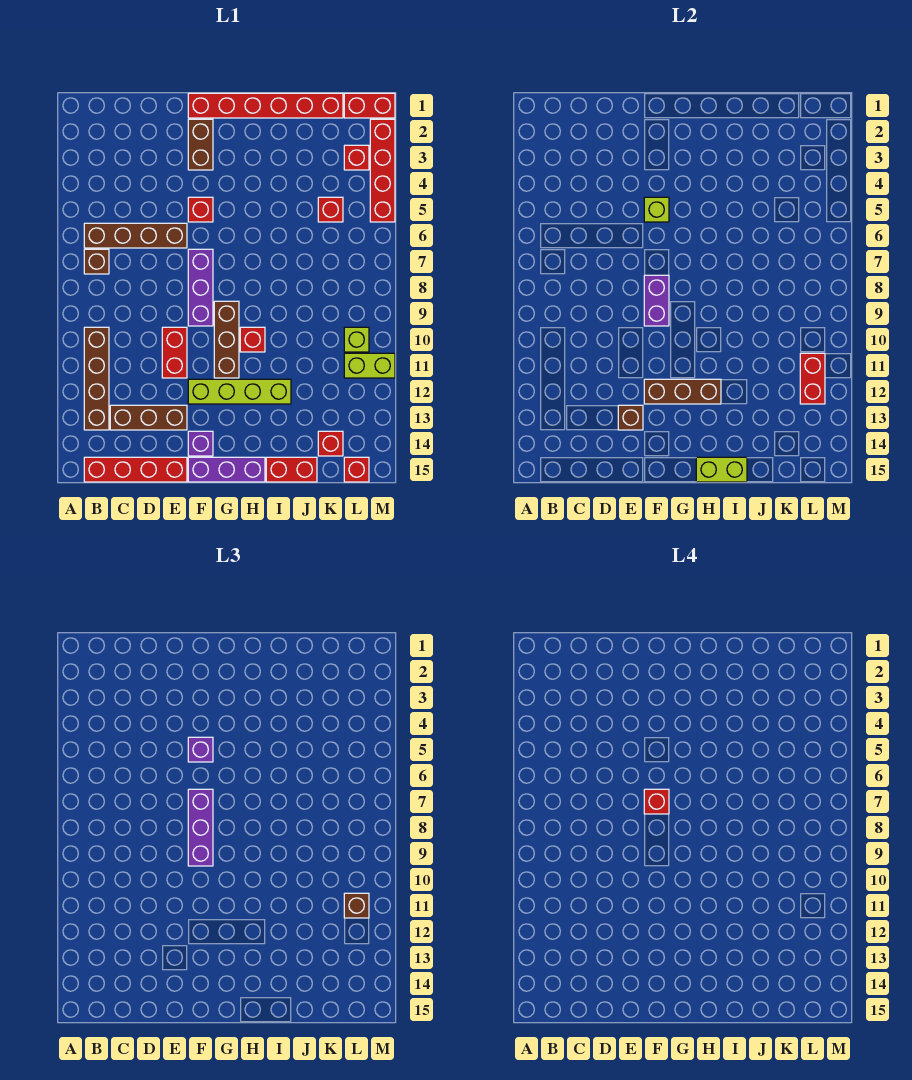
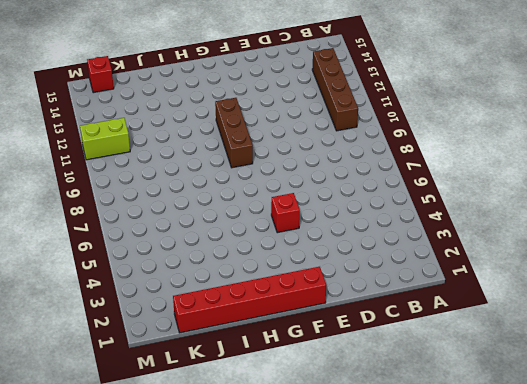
none -> brown 1x4 brick [84,223,187,248]
none -> brown 1x1 brick [84,249,109,274]
none -> red 1x4 brick [84,457,187,482]
none -> brown 1x3 brick [110,405,187,430]

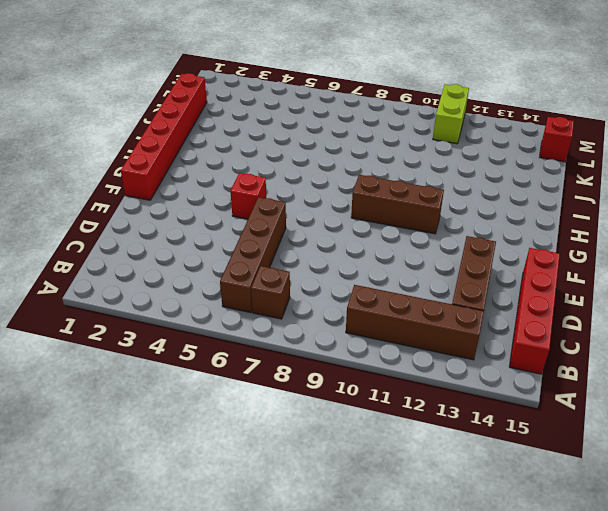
none -> red 1x2 brick [162,327,187,378]
none -> brown 1x2 brick [188,119,213,170]
none -> purple 1x3 brick [188,249,213,326]
none -> lime 1x4 brick [188,379,291,404]

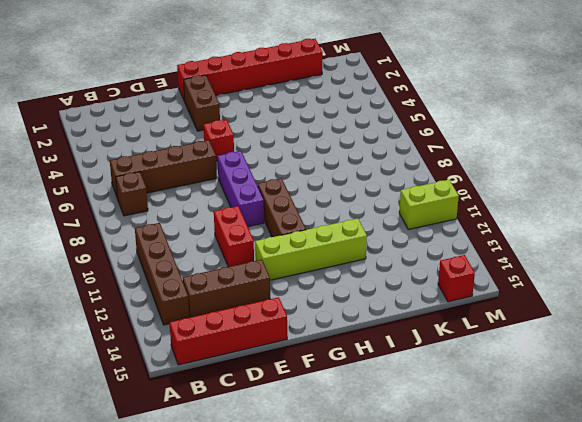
none -> purple 1x1 brick [188,431,213,456]
none -> purple 1x3 brick [188,457,265,482]
none -> red 1x1 brick [240,327,265,352]
none -> red 1x2 brick [266,457,317,482]

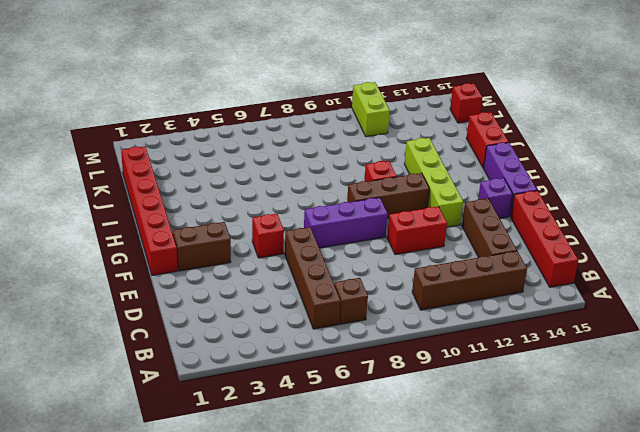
none -> red 1x1 brick [318,197,343,222]
none -> red 1x1 brick [318,431,343,456]
none -> red 1x2 brick [344,93,395,118]
none -> red 1x1 brick [344,145,369,170]

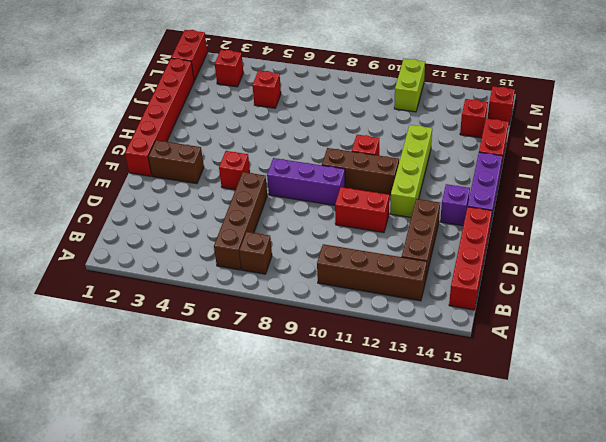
none -> lime 1x1 brick [344,327,369,352]
none -> red 1x4 brick [370,119,395,222]
none -> brown 1x1 brick [618,405,643,430]
none -> lime 1x1 brick [644,197,669,222]

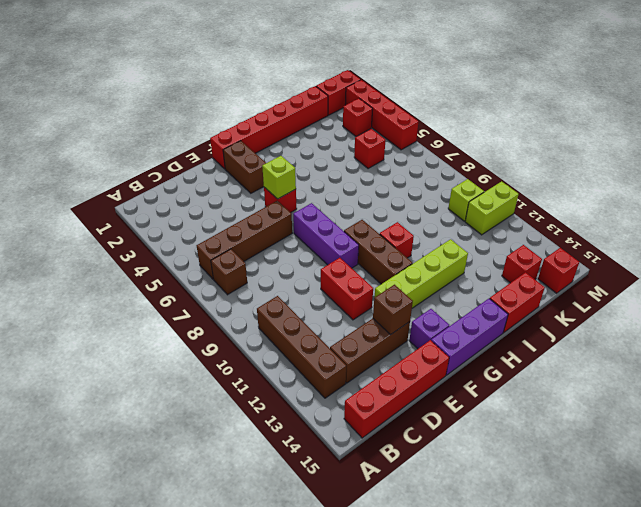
none -> purple 1x2 brick [644,275,669,326]
none -> brown 1x3 brick [644,379,721,404]
none -> lime 1x2 brick [696,457,747,482]
none -> red 1x2 brick [800,353,825,404]

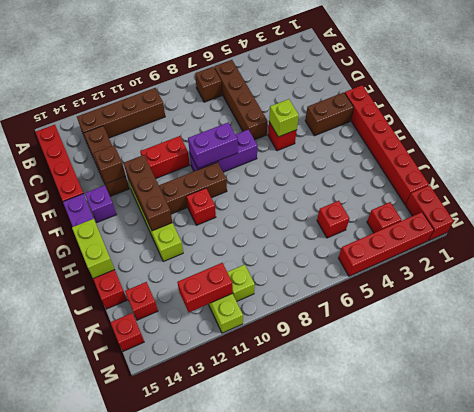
none -> purple 1x1 brick [188,737,213,762]
none -> purple 1x3 brick [188,789,213,866]
none -> brown 1x1 brick [344,893,369,918]
none -> red 1x1 brick [644,789,669,814]

